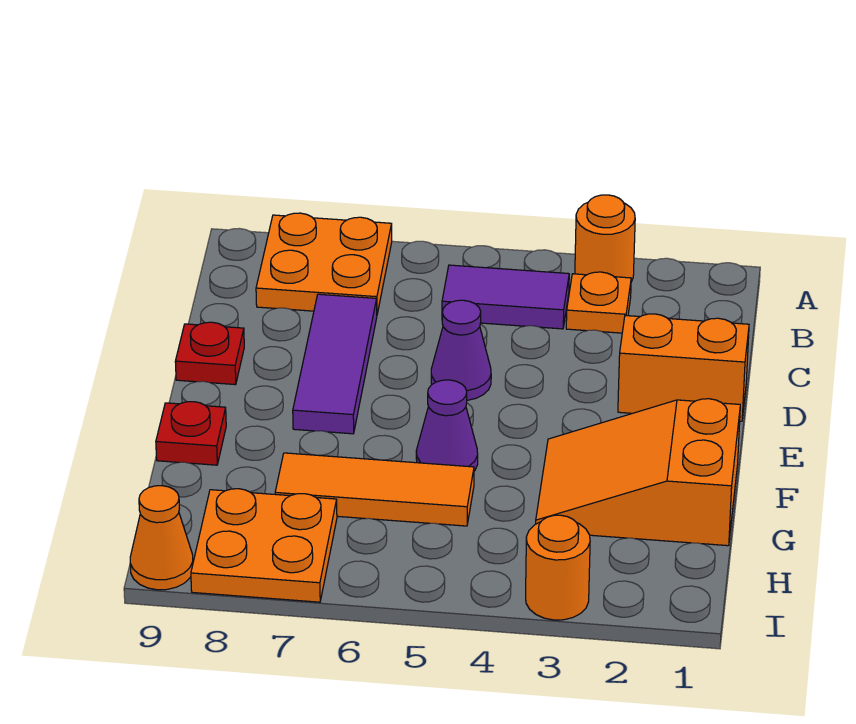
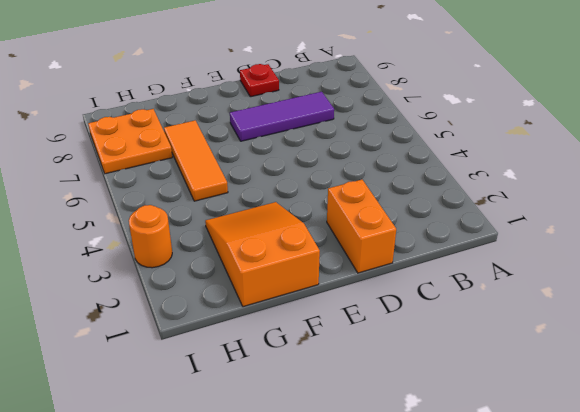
none -> orange 1x1 round brick [575,195,635,282]
none -> orange 2x2 plate [256,213,392,314]
none -> orange 1x1 plate [566,272,631,333]

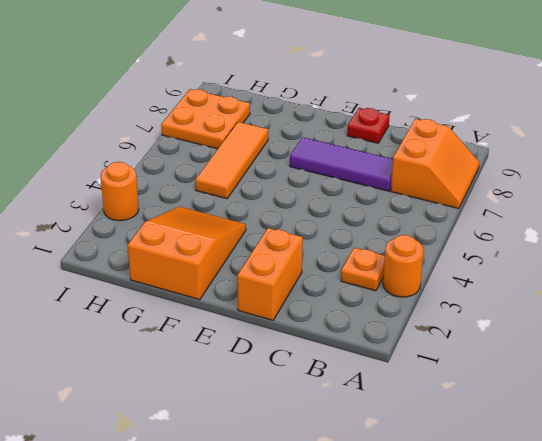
orange 2x2 slope [391,119,479,209] -> orange 2x2 plate [256,213,392,314]
none -> purple 1x2 tile [442,265,569,329]
none -> purple 1x1 cone [431,300,491,400]
none -> purple 1x1 cone [416,380,478,471]

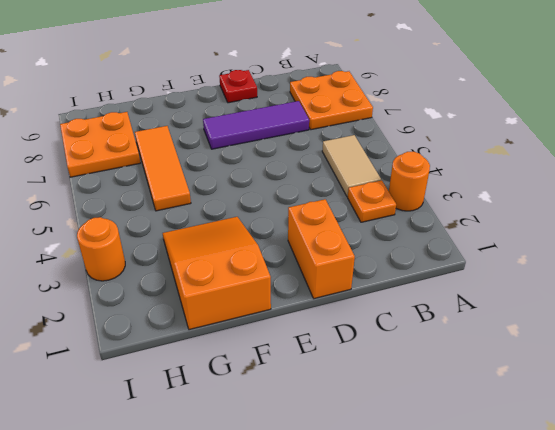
tan 1x2 tile [322,135,381,197] -> purple 1x2 tile [442,265,569,329]
none -> purple 1x1 cone [431,300,491,400]
none -> purple 1x1 cone [416,380,478,471]
none -> red 1x1 plate [156,402,226,465]

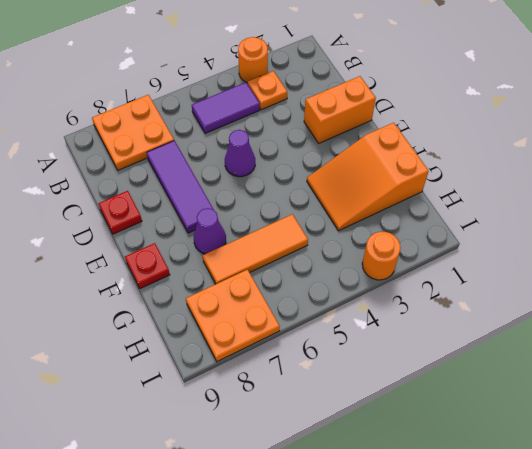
purple 1x1 cone [194,208,226,254] -> purple 1x1 cone moved to [416,380,478,471]
none -> orange 1x1 cone [130,486,193,590]

